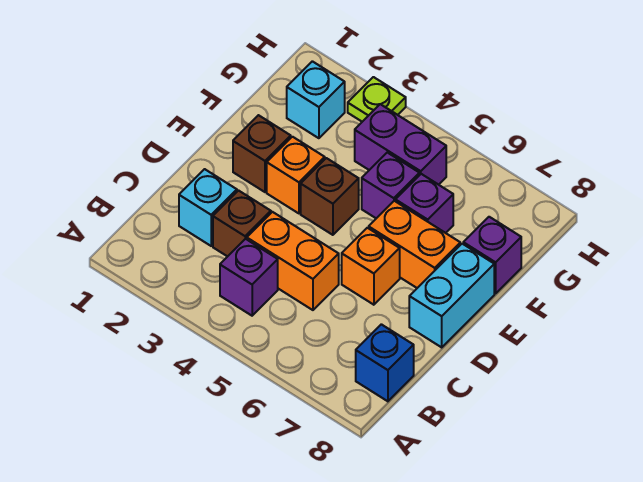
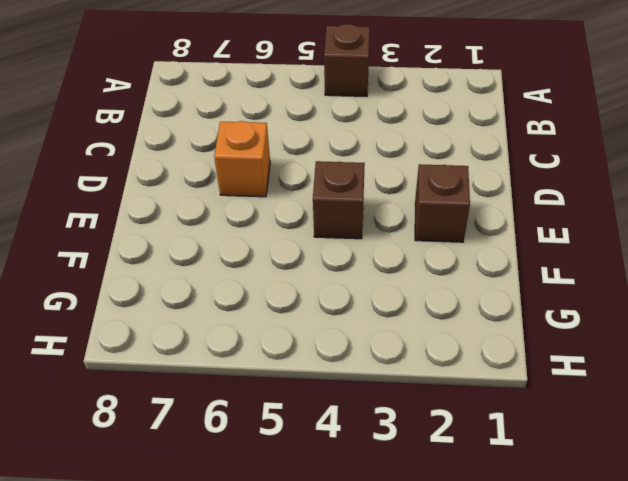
brown 1x1 brick [324,24,370,96] -> brown 1x1 brick moved to [213,191,271,257]
none -> purple 1x1 brick [220,239,278,316]
none -> blue 1x1 brick [356,324,414,401]
none -> cyan 1x1 brick [179,169,237,246]

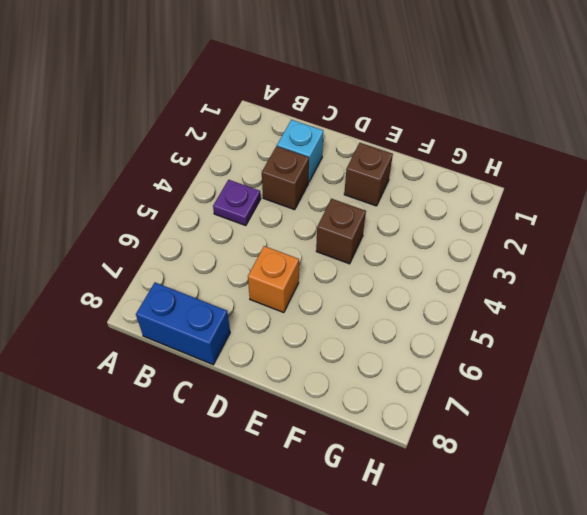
purple 1x1 plate [213,180,261,226] -> purple 1x1 brick [220,239,278,316]
blue 1x2 brick [136,282,230,365] -> blue 1x1 brick [356,324,414,401]
none -> orange 1x2 brick [247,212,339,310]
none -> cyan 1x2 brick [409,244,494,347]
none -> orange 1x1 brick [267,137,325,213]

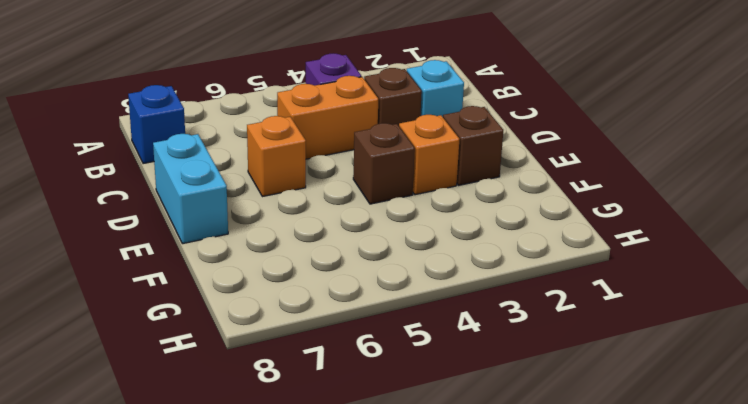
none -> orange 1x2 brick [369,201,460,288]
none -> purple 1x1 brick [362,153,420,218]
none -> purple 1x1 brick [396,174,453,233]

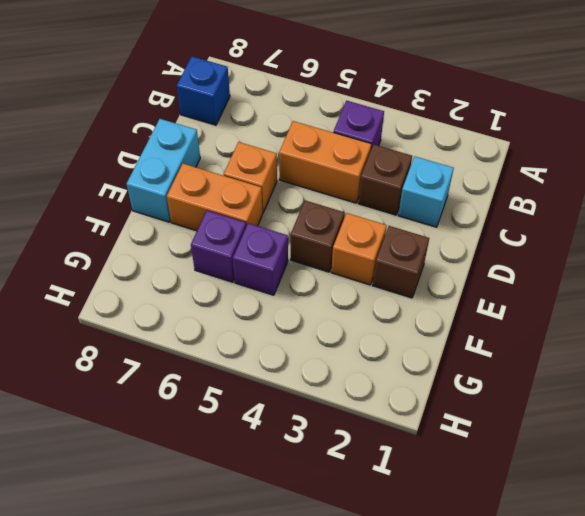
none -> purple 1x1 brick [463,217,521,294]
none -> cyan 1x1 brick [287,61,345,138]
none -> purple 1x2 brick [355,104,446,185]

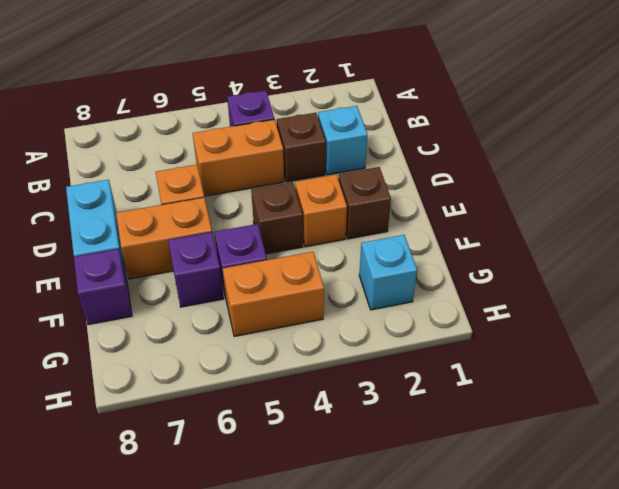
orange 1x2 brick [223,252,324,336] -> purple 1x2 brick [355,104,446,185]
none -> blue 1x1 brick [356,324,414,401]
none -> lime 1x1 plate [348,77,406,122]

